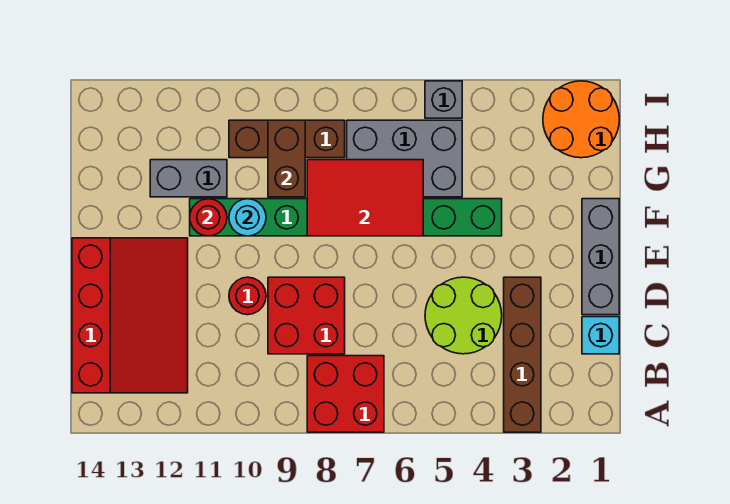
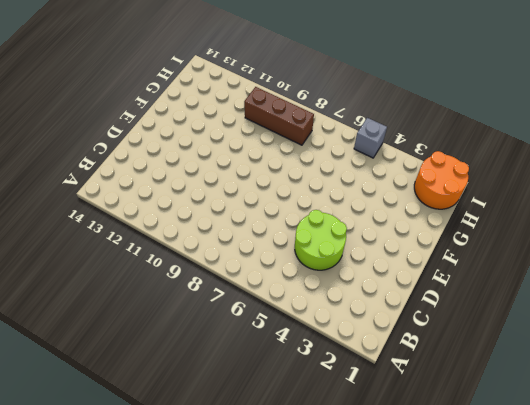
none -> brown 1x4 brick [504,277,541,432]
none -> red 2x2 brick [307,356,384,432]
none -> red 3x4 slope [72,238,188,393]

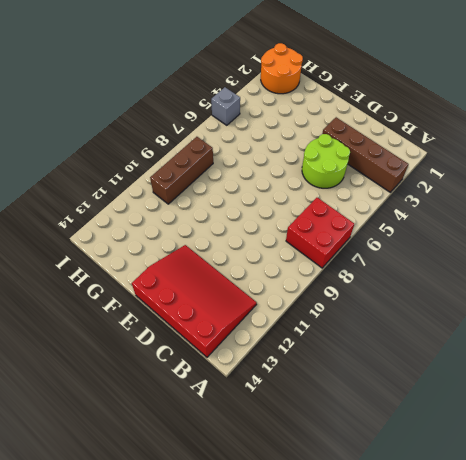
none -> cyan 1x1 brick [582,317,619,354]
none -> red 2x2 brick [268,277,345,354]
none -> grey 1x3 brick [582,199,619,315]

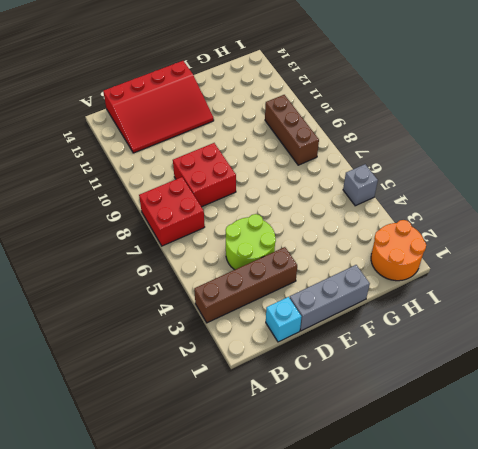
none -> red 1x1 round brick [229,277,266,315]
none -> green 1x8 brick [190,199,502,236]
none -> grey 2x3 brick [347,120,462,197]

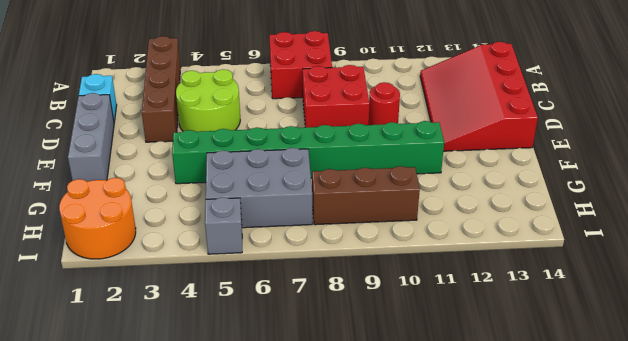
none -> grey 1x2 brick [150,160,227,197]
none -> red 2x3 tile [307,160,423,236]
none -> cyan 1x1 round brick [229,199,266,236]

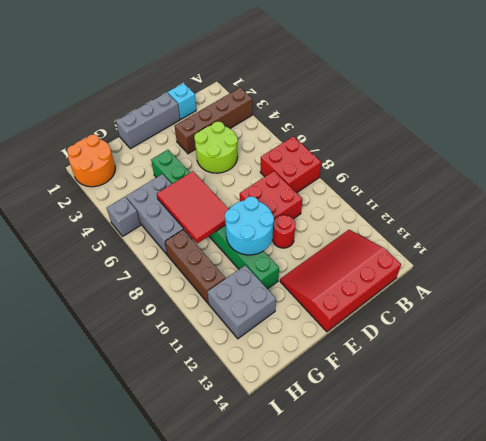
cyan 2x2 round brick [225,196,274,255] -> cyan 1x1 round brick [229,199,266,236]
grey 2x2 brick [207,265,276,339] -> grey 1x2 brick [150,160,227,197]
none -> red 1x1 round brick [190,199,227,236]
none -> brown 1x2 brick [268,120,305,197]

